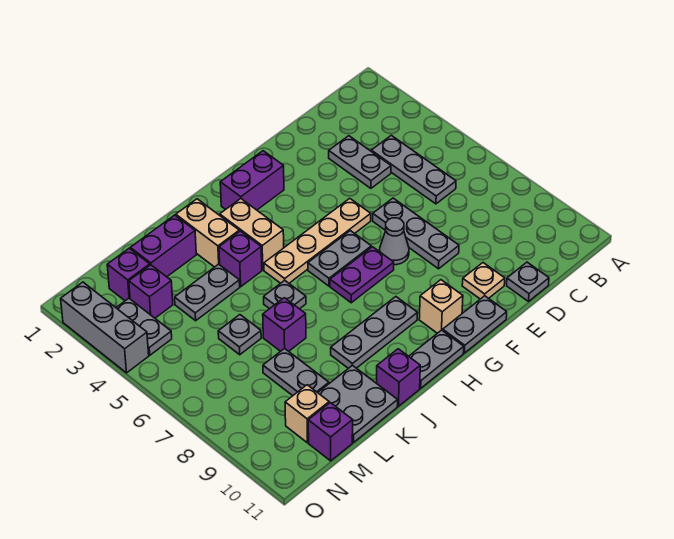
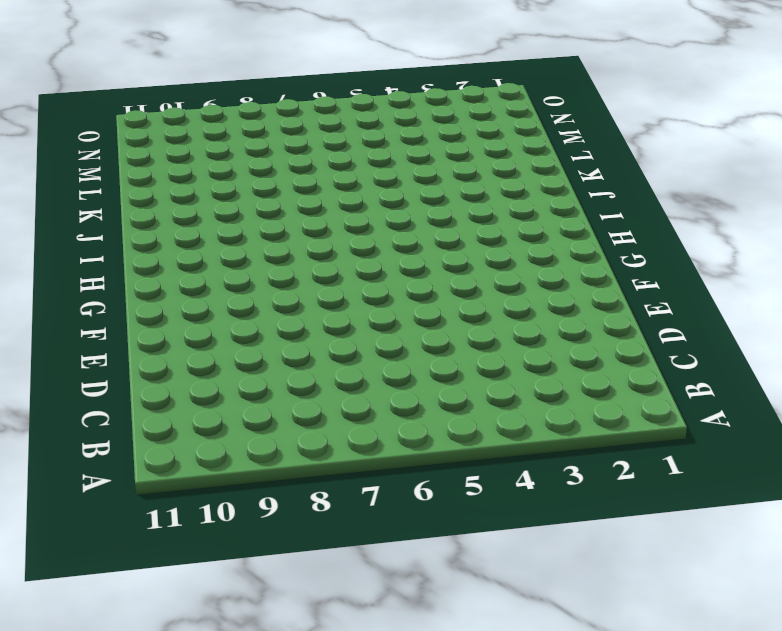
none -> grey 1x3 plate [371,135,456,204]
none -> grey 1x2 plate [329,136,391,188]
none -> grey 1x1 plate [507,262,549,301]
none -> grey 1x3 plate [373,198,459,269]

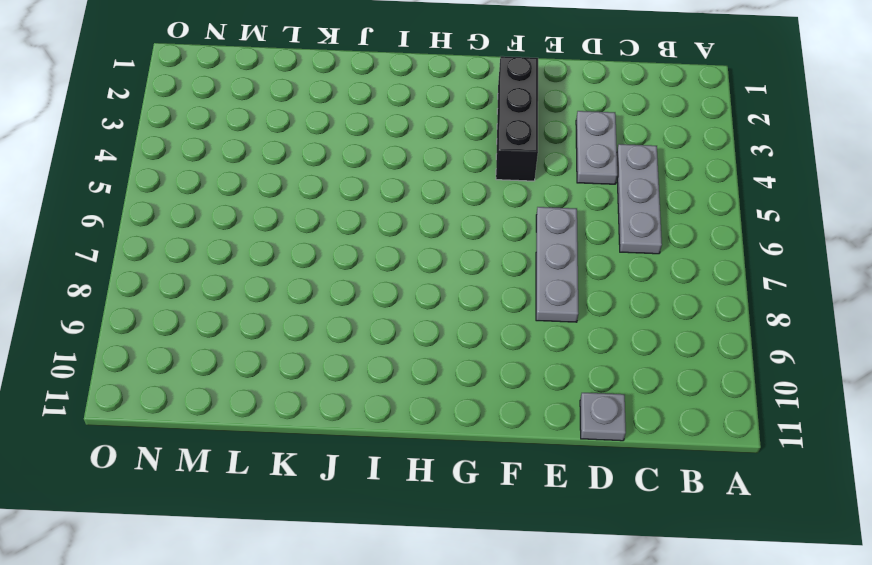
black 1x3 brick [496,56,538,181] -> none
none -> tan 1x1 plate [462,263,505,299]
none -> tan 1x4 plate [264,198,371,283]
none -> grey 1x1 cone [380,218,409,265]
none -> grey 1x2 plate [443,296,507,353]

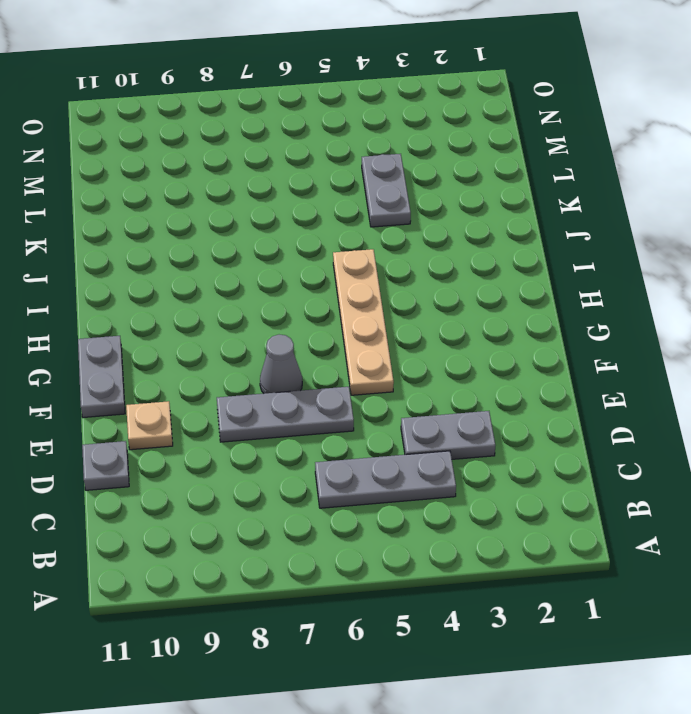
none -> purple 1x2 brick [220,151,284,210]
none -> grey 1x2 plate [308,231,371,286]
none -> purple 1x2 plate [330,247,394,303]
none -> tan 1x1 brick [419,280,463,333]

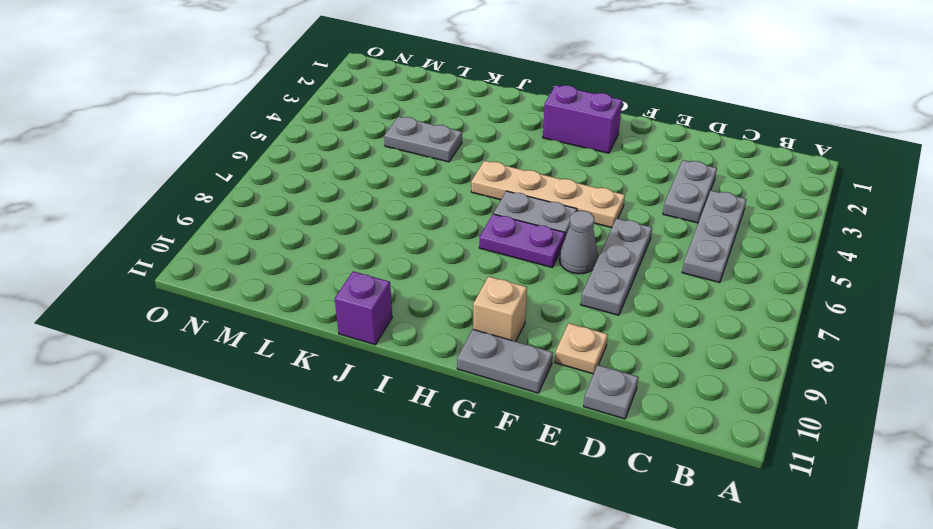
none -> grey 1x3 plate [331,297,418,368]
none -> grey 1x2 plate [409,330,464,388]
none -> tan 1x2 brick [220,199,284,270]
none -> tan 1x2 brick [176,199,239,267]

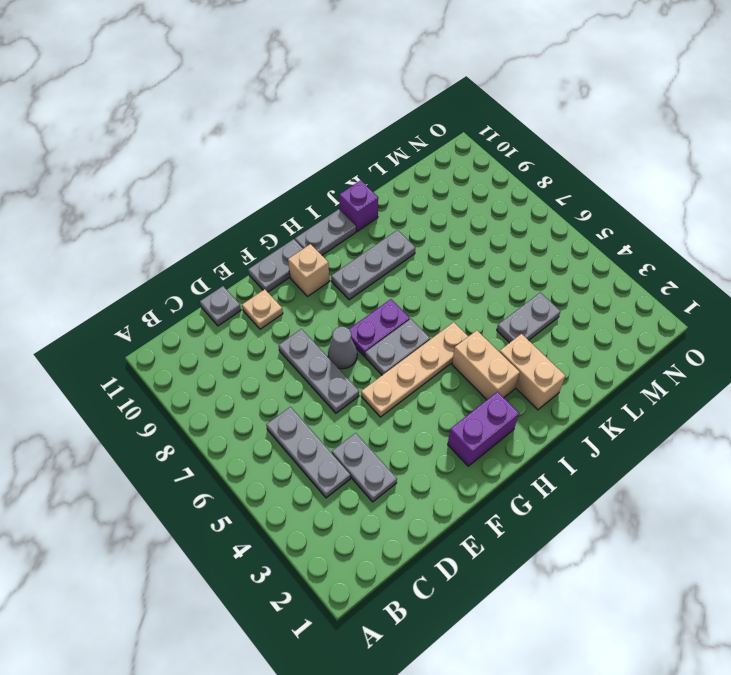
none -> purple 1x1 brick [219,231,262,287]
none -> grey 1x1 plate [264,280,306,309]
none -> purple 1x2 brick [130,215,196,277]
none -> purple 1x1 brick [263,298,306,351]

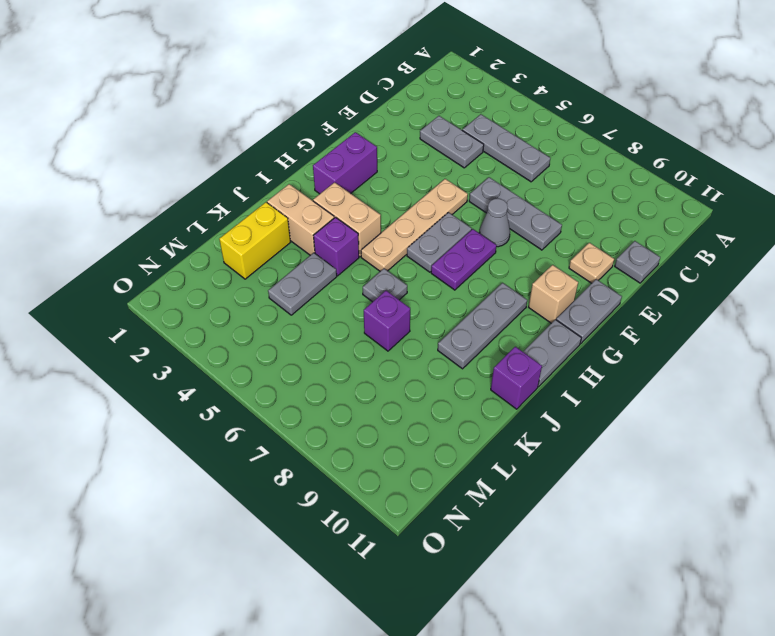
yellow 1x2 brick [219,202,291,279] -> purple 1x2 brick [130,215,196,277]
none -> grey 2x2 plate [318,365,398,442]
none -> grey 1x1 plate [218,315,261,355]
none -> grey 1x2 plate [263,348,329,396]
none -> purple 1x1 brick [107,248,150,301]

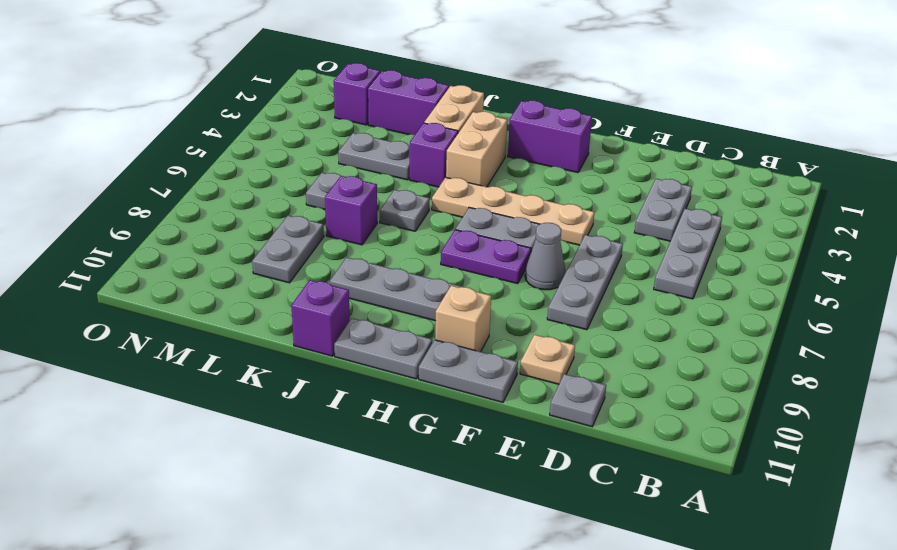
none -> grey 2x2 plate [318,365,398,442]
none -> purple 1x1 brick [129,265,173,318]
none -> tan 1x1 brick [285,385,329,443]
none -> purple 1x1 brick [308,403,353,461]

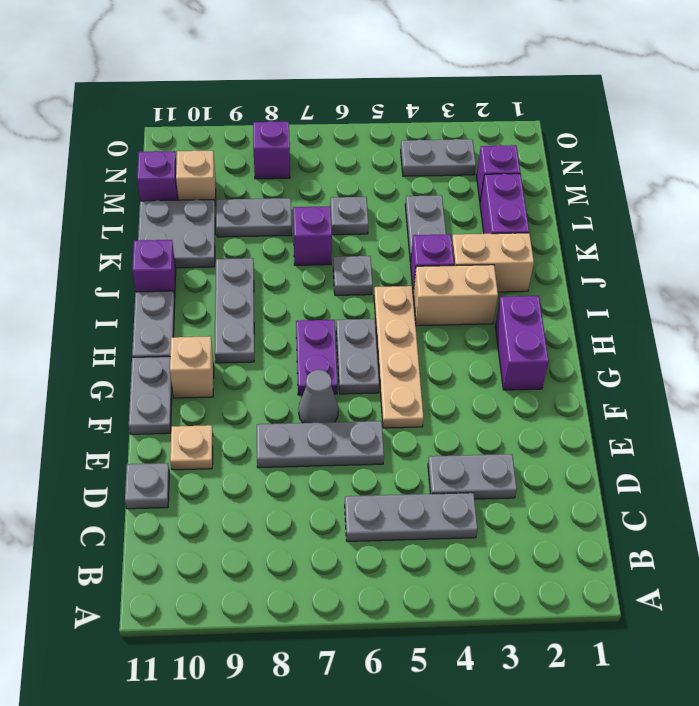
purple 1x1 brick [253,121,290,179] -> purple 1x1 brick moved to [129,265,173,318]
none -> grey 1x3 brick [61,282,149,373]

